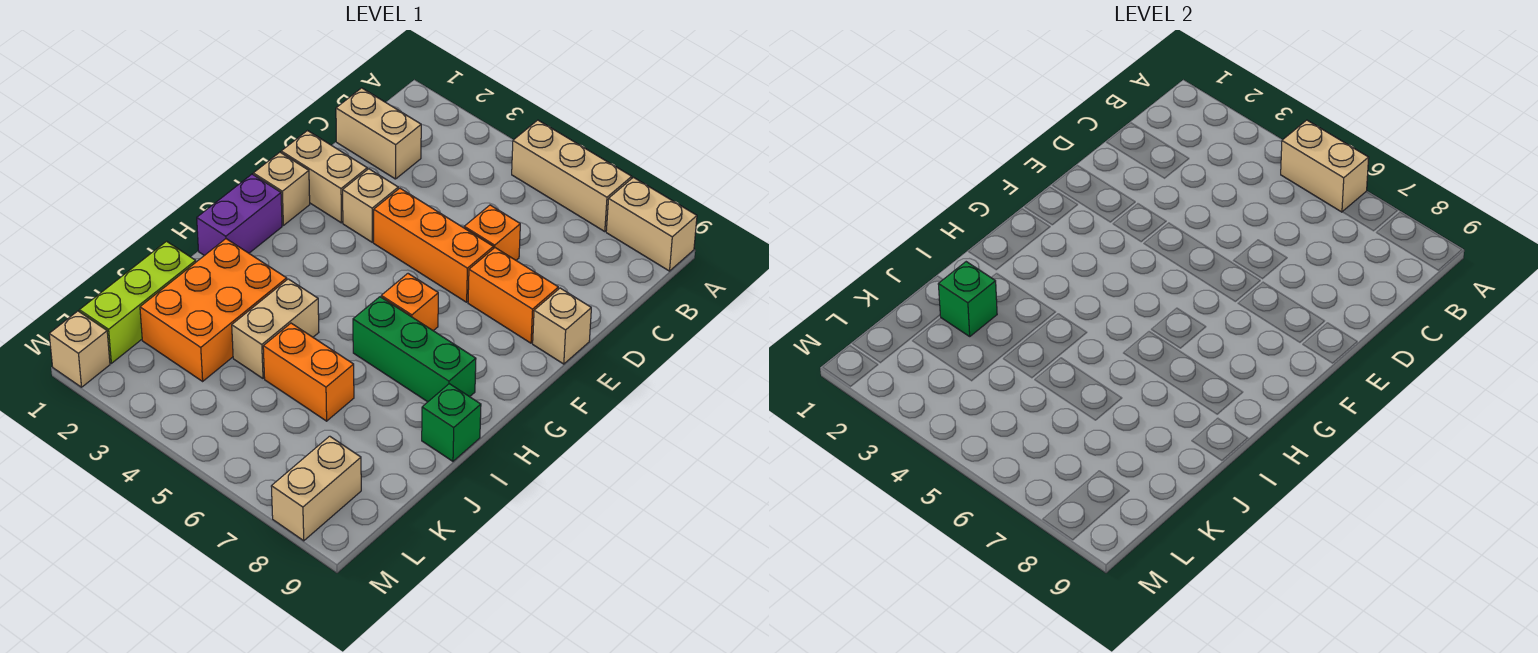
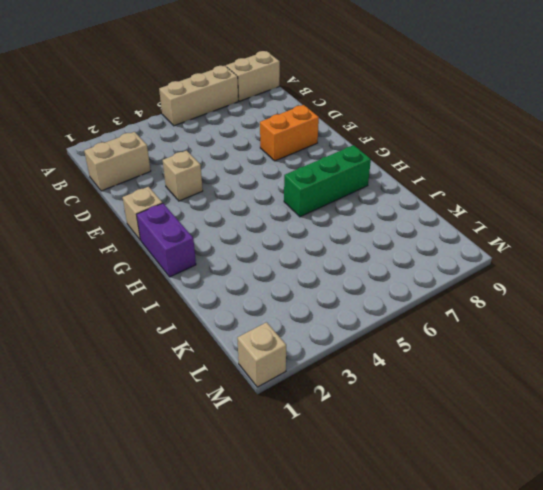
none -> orange 1x1 brick [464,205,520,260]
none -> tan 1x2 brick [281,131,367,223]
none -> orange 1x3 brick [374,188,493,302]

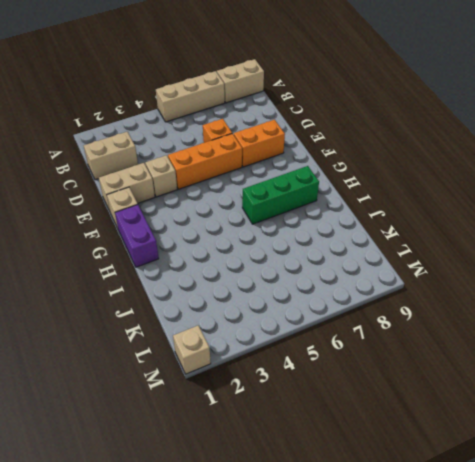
none -> tan 1x1 brick [533,288,591,364]
none -> orange 1x1 brick [381,274,438,331]
none -> orange 2x3 brick [140,239,287,381]

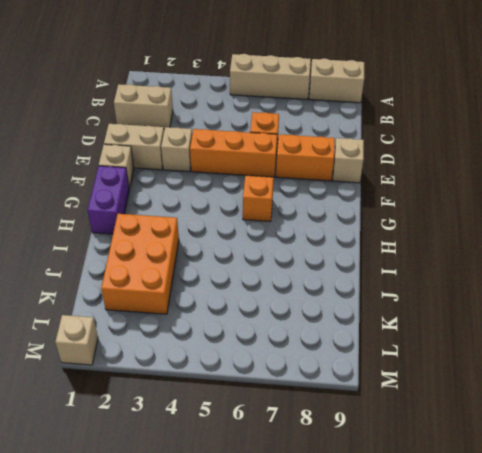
none -> green 1x3 brick [353,297,476,402]
none -> tan 1x2 brick [232,279,319,378]
none -> green 1x1 brick [422,384,481,461]

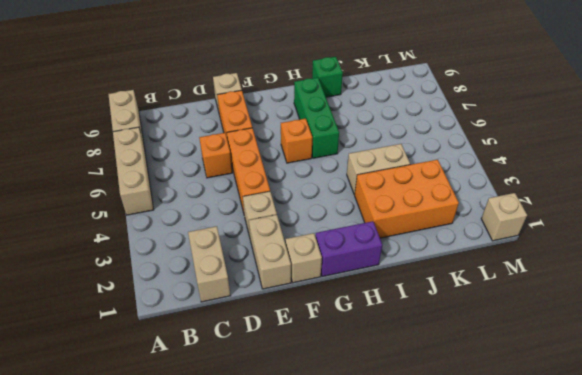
none -> lime 1x3 brick [79,241,196,363]
none -> orange 1x2 brick [263,323,354,421]
none -> tan 1x2 brick [271,436,361,541]

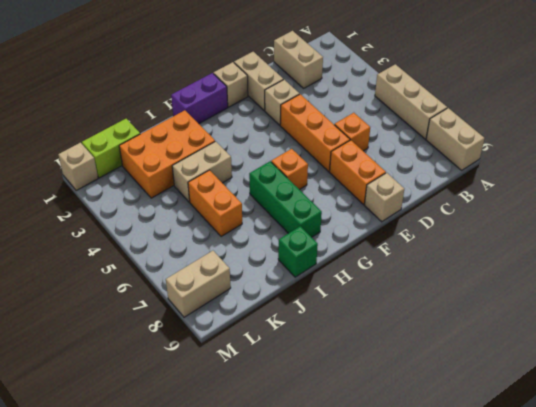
lime 1x2 brick [82,119,140,178] -> lime 1x3 brick [79,241,196,363]
none -> tan 1x2 brick [1281,120,1369,212]
none -> green 1x1 brick [938,262,997,336]

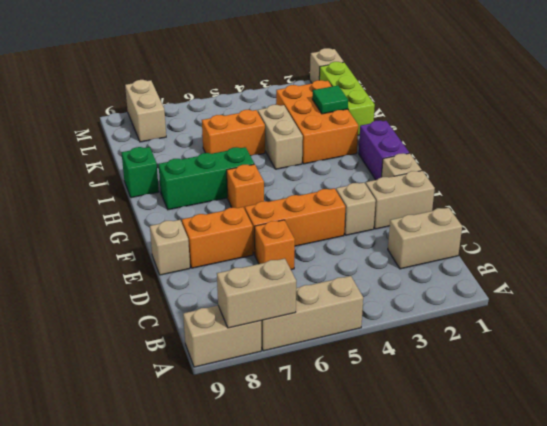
tan 1x2 brick [217,259,296,328] -> tan 1x2 brick moved to [1281,120,1369,212]
green 1x1 tile [312,86,348,114] -> green 1x1 brick [938,262,997,336]

